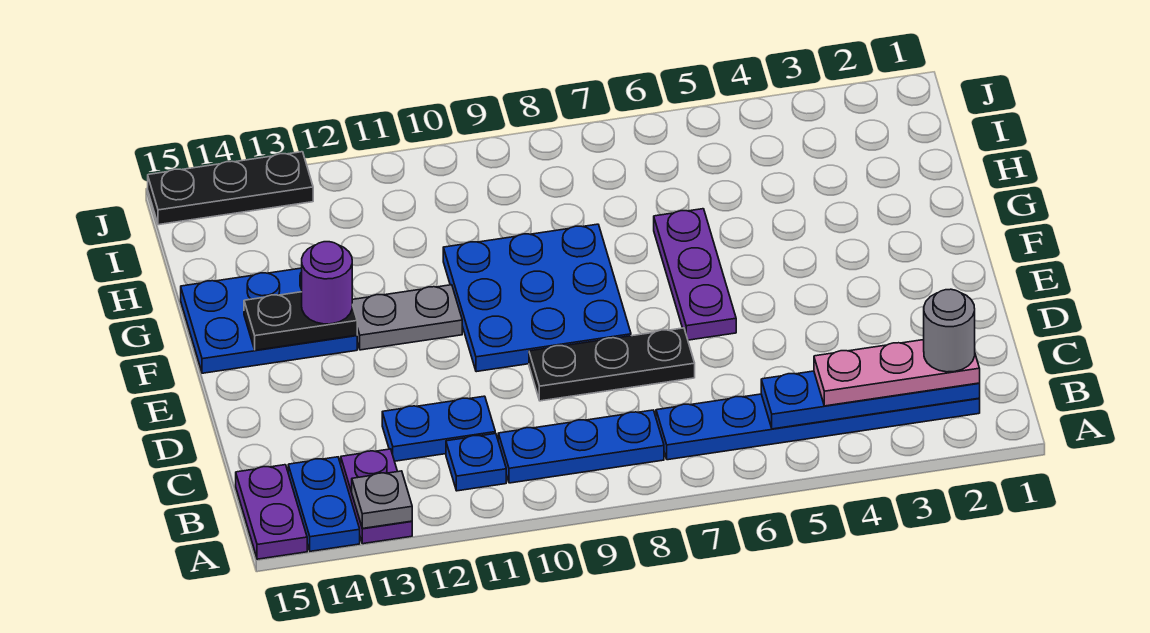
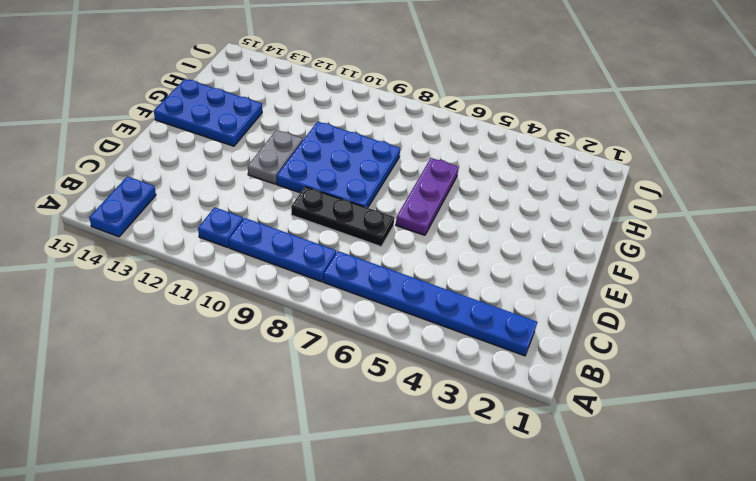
grey 1x2 plate [248,130,303,184] -> grey 1x2 plate turned to [352,285,462,350]
none -> purple 1x2 plate [341,449,412,544]
none -> purple 1x2 plate [236,465,307,559]
none -> blue 1x2 plate [382,396,495,461]

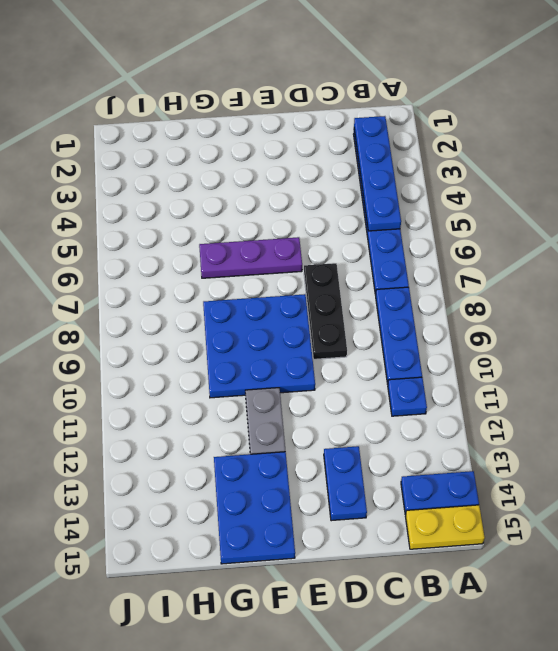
yellow 1x2 plate [405,505,485,549] -> purple 1x2 plate [236,465,307,559]
blue 1x2 plate [324,446,367,521] -> blue 1x2 plate moved to [382,396,495,461]
none -> purple 1x2 plate [341,449,412,544]
none -> black 1x3 plate [148,152,313,225]
none -> grey 1x1 plate [352,471,412,528]

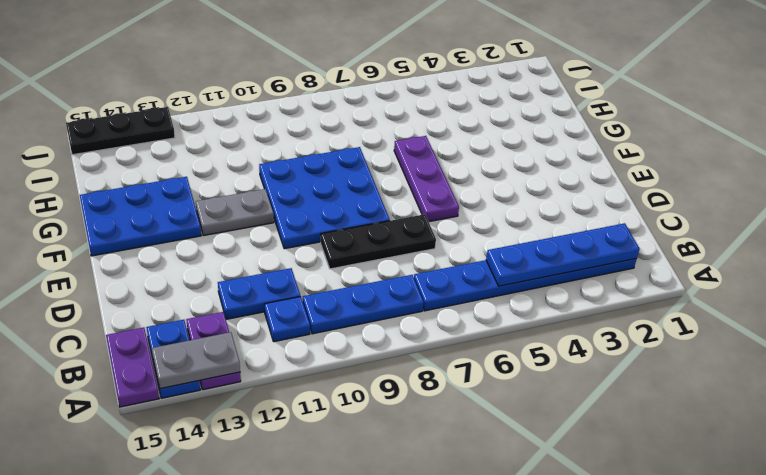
grey 1x2 plate [152,332,240,389] -> grey 1x1 plate [352,471,412,528]
none -> black 1x2 plate [244,292,357,350]
none -> pink 1x3 plate [814,340,980,406]
none -> purple 1x1 round brick [302,242,352,324]

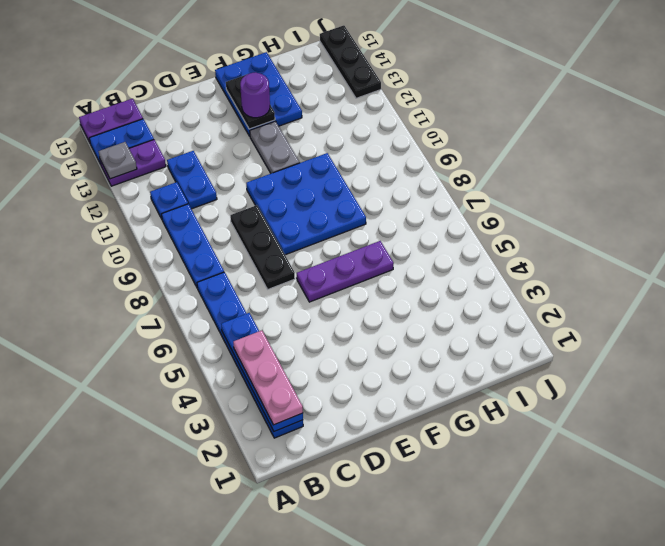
none -> grey 1x1 round brick [924,289,975,372]

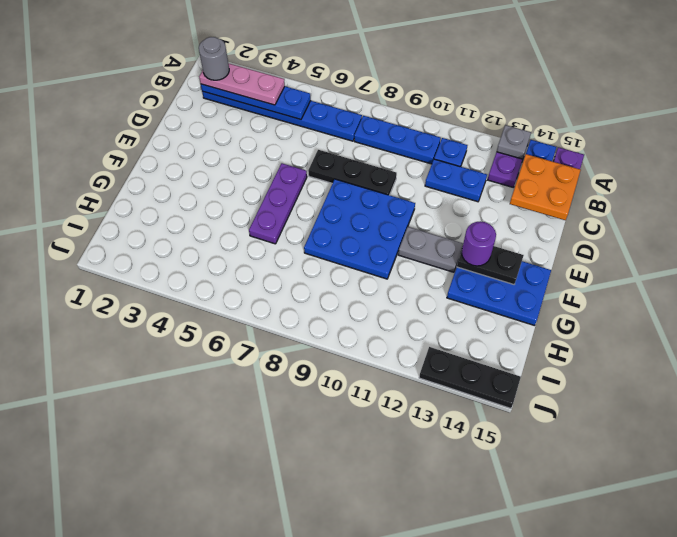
orange 2x2 plate [510,154,581,220] -> none

